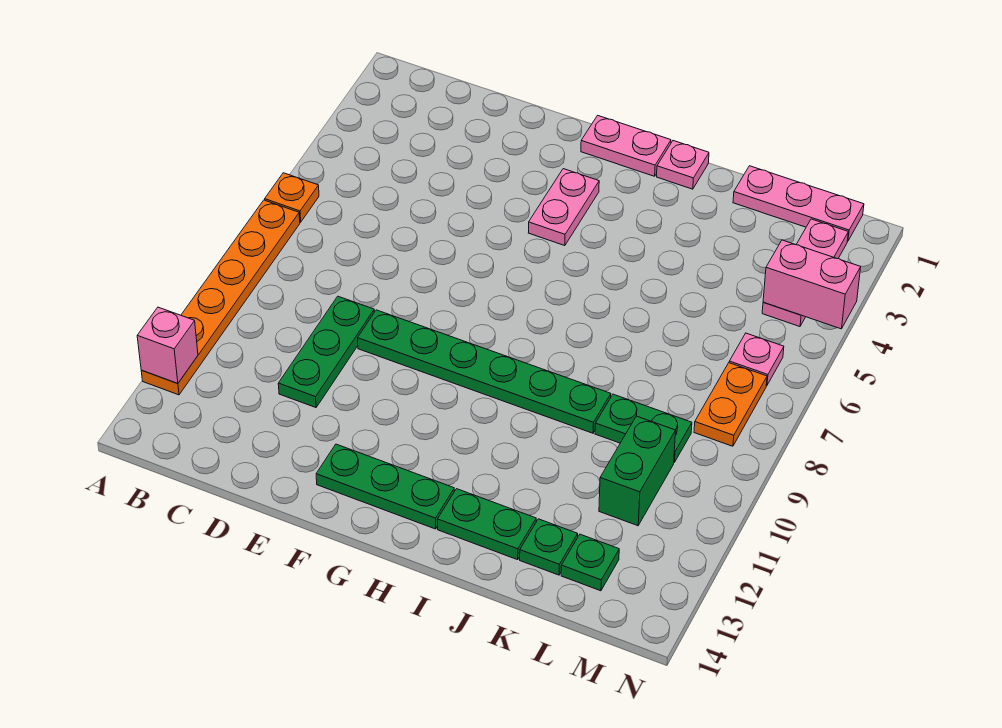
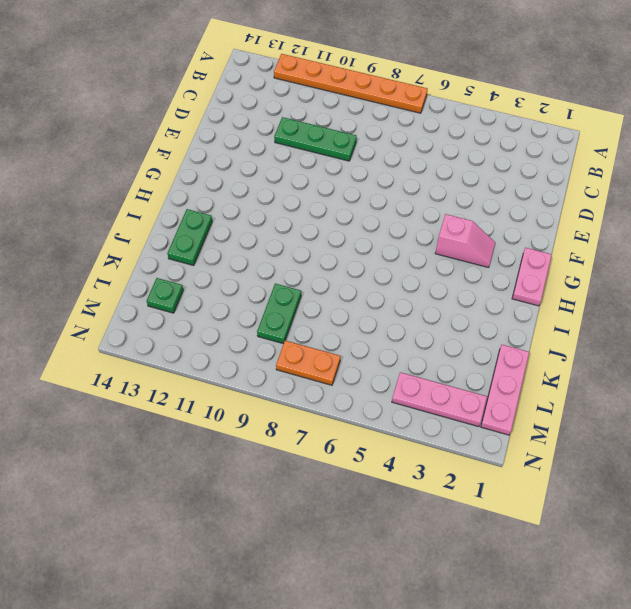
pink 1x2 slope [435,214,495,268] -> pink 1x2 plate [529,169,599,246]
none -> orange 1x1 plate [265,173,319,222]
none -> green 1x6 plate [358,310,611,433]
none -> green 1x3 plate [316,444,454,529]

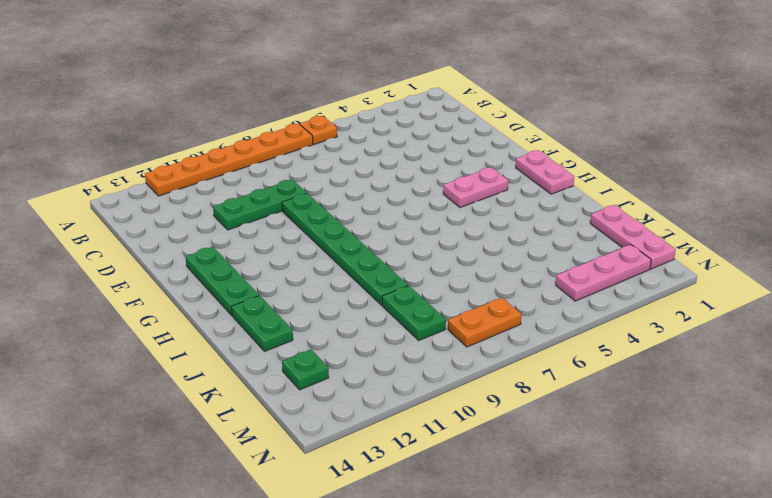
none -> pink 1x1 plate [657,141,709,189]
none -> green 1x1 plate [520,519,578,575]
none -> green 1x2 brick [599,416,676,526]

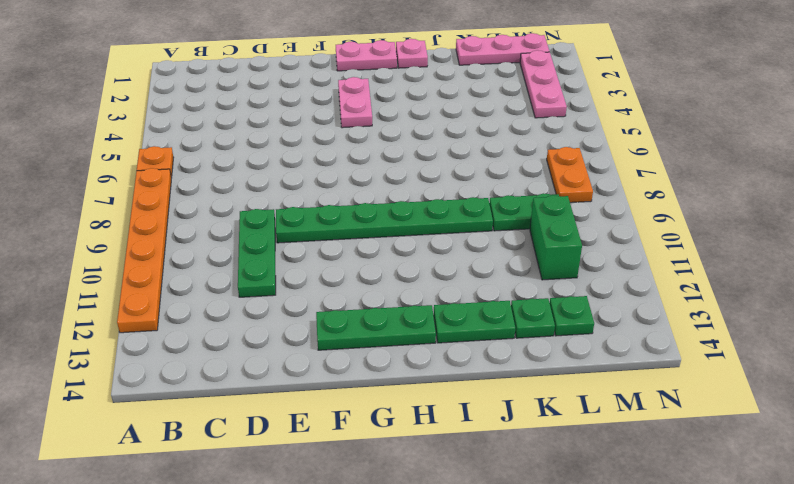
none -> pink 1x1 plate [729,333,784,386]
none -> pink 1x1 brick [137,307,198,384]
none -> pink 1x2 brick [763,240,861,329]

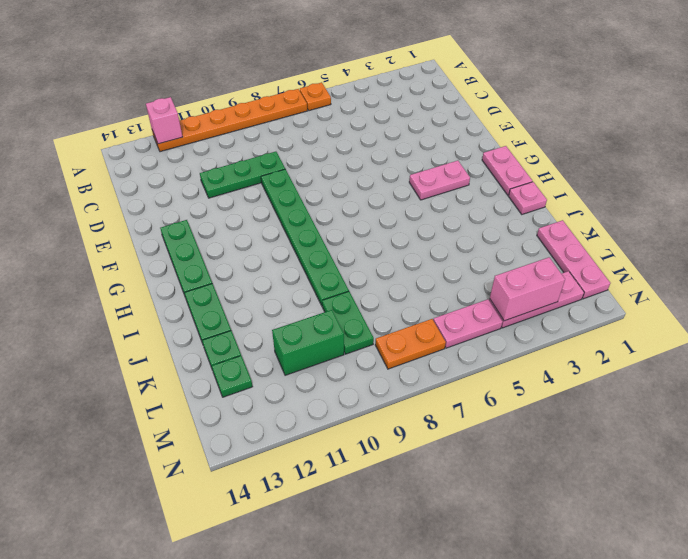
pink 1x2 brick [490,257,565,321] -> pink 1x2 brick turned to [763,240,861,329]
pink 1x2 plate [433,299,503,348] -> pink 1x1 plate [729,333,784,386]

